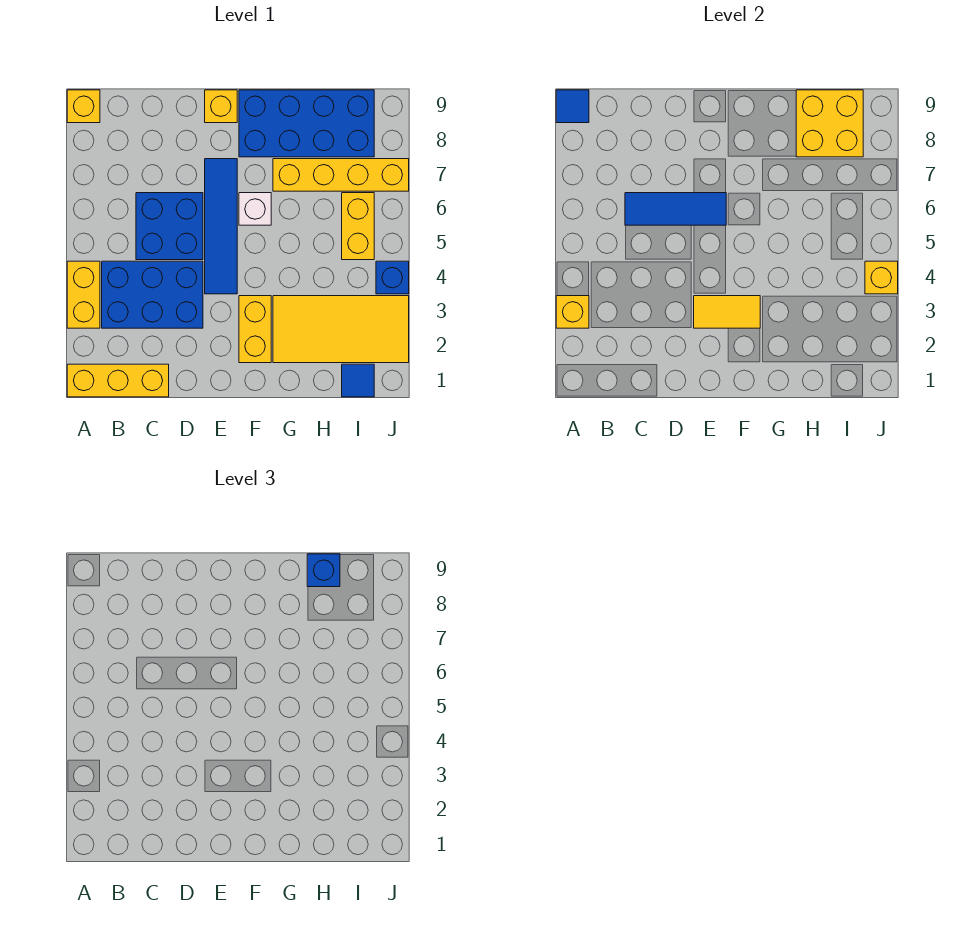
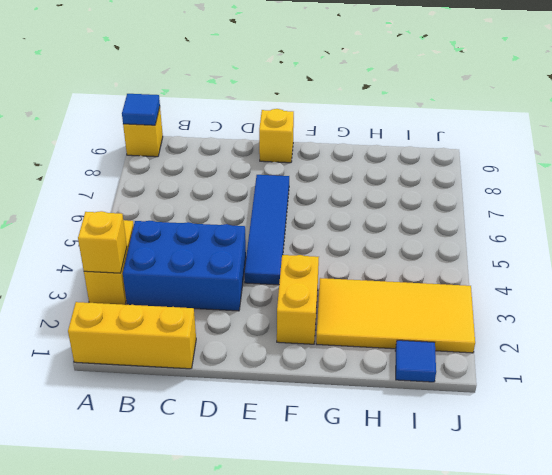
none -> blue 2x2 brick [136,193,203,260]
none -> white 1x1 brick [239,193,271,225]
none -> blue 2x4 brick [239,90,374,157]

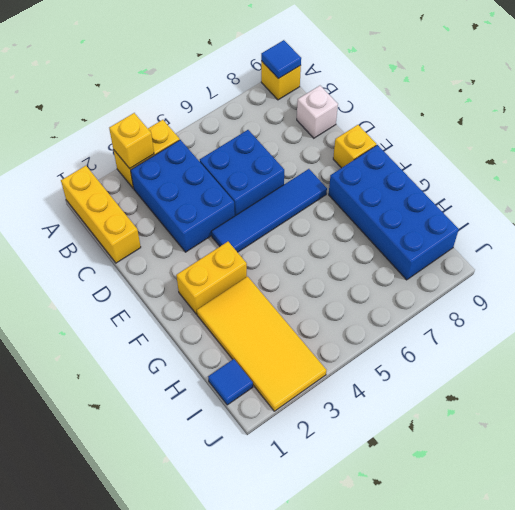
white 1x1 brick [297,86,338,138] -> white 1x1 brick moved to [239,193,271,225]
none -> yellow 1x4 brick [273,159,409,191]
none -> yellow 1x2 brick [342,193,374,260]
none -> blue 1x1 brick [376,261,409,294]

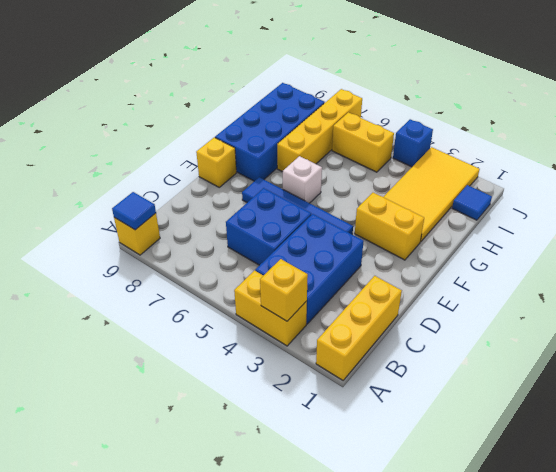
none -> blue 1x3 tile [625,193,726,225]
none -> yellow 1x2 tile [694,296,760,328]
none -> yellow 2x2 brick [796,90,863,157]

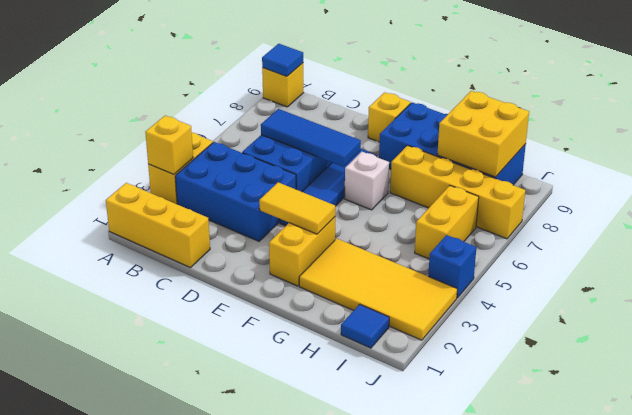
none -> yellow 1x1 brick [865,261,898,294]
none -> blue 1x1 brick [307,554,340,587]

